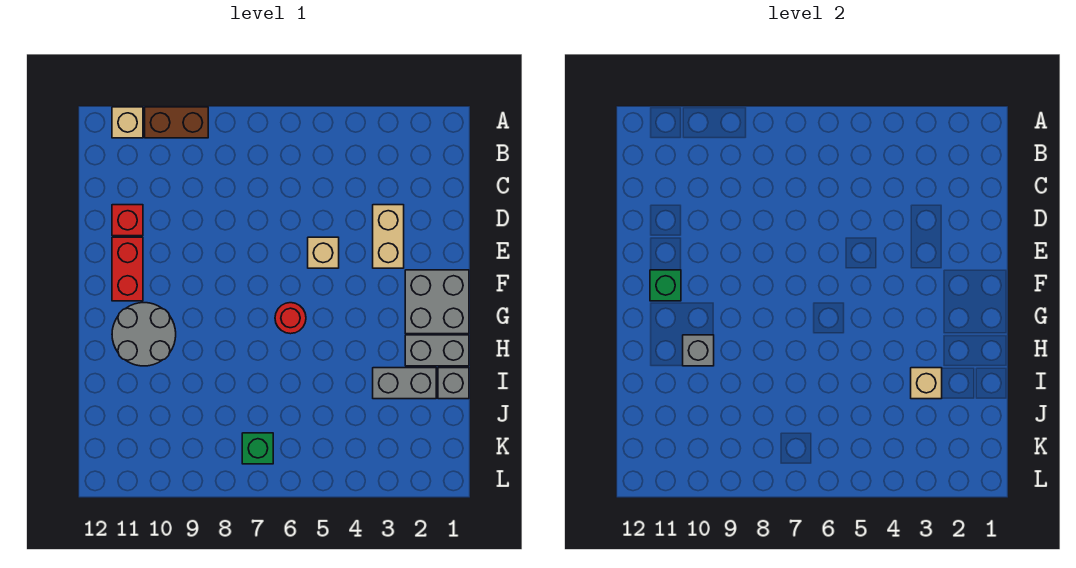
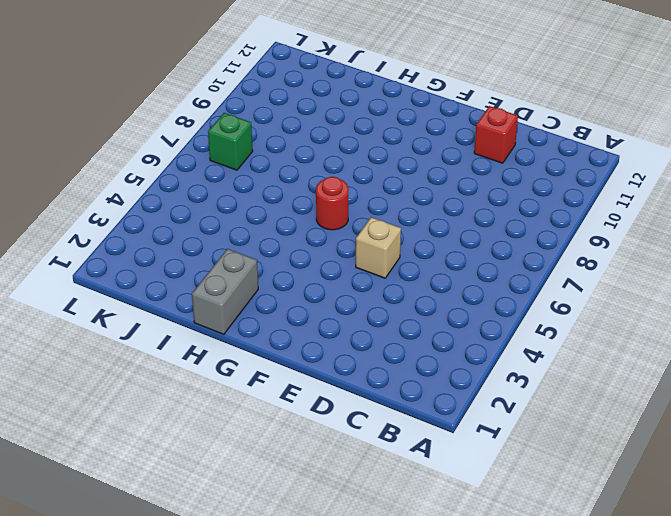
none -> brown 1x2 brick [145,107,208,138]
none -> tan 1x1 brick [112,107,143,138]
none -> tan 1x2 brick [373,205,404,268]

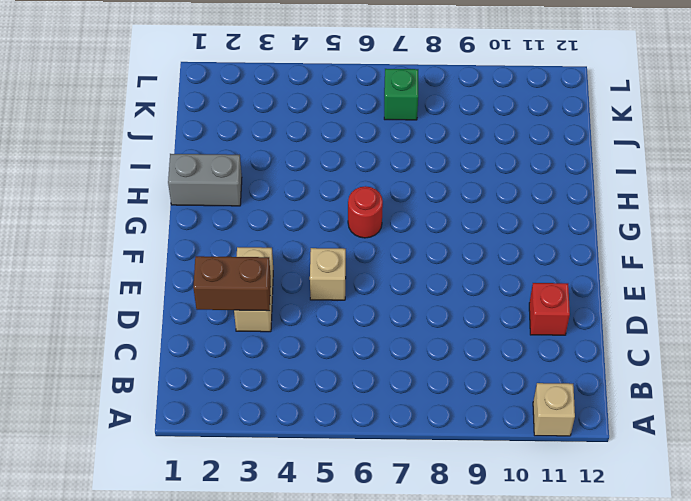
brown 1x2 brick [193,256,271,311] -> brown 1x2 brick moved to [145,107,208,138]
none -> red 1x2 brick [112,237,143,301]
none -> grey 2x2 brick [405,270,469,334]
none -> grey 2x2 round brick [112,303,176,366]

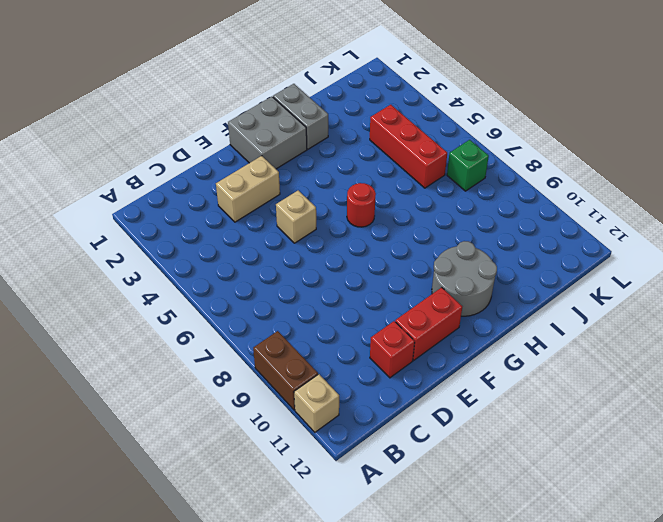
red 1x3 brick [370,105,447,188] -> none
none -> grey 1x1 brick [438,368,469,399]
none -> grey 1x2 brick [373,368,436,399]
none -> green 1x1 brick [650,270,681,301]

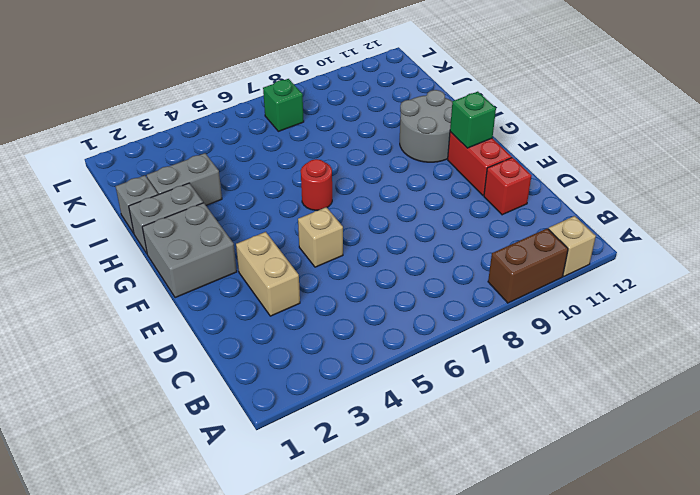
none -> grey 1x1 brick [683,335,714,366]
none -> tan 1x1 brick [911,368,942,399]

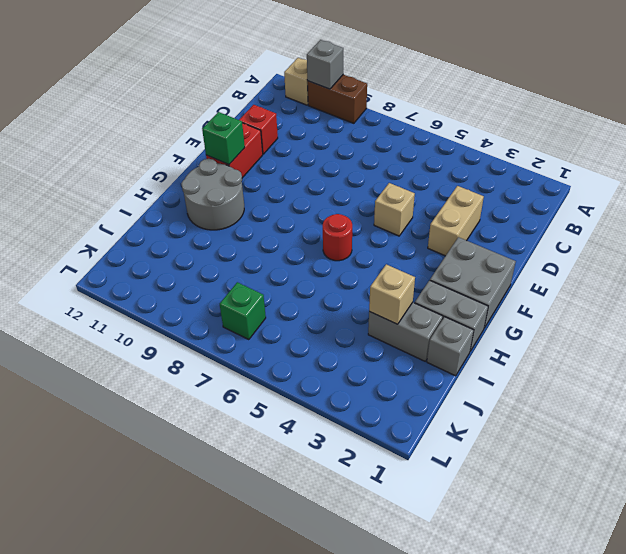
grey 1x1 brick [307,40,343,89] -> grey 1x1 brick moved to [683,335,714,366]

